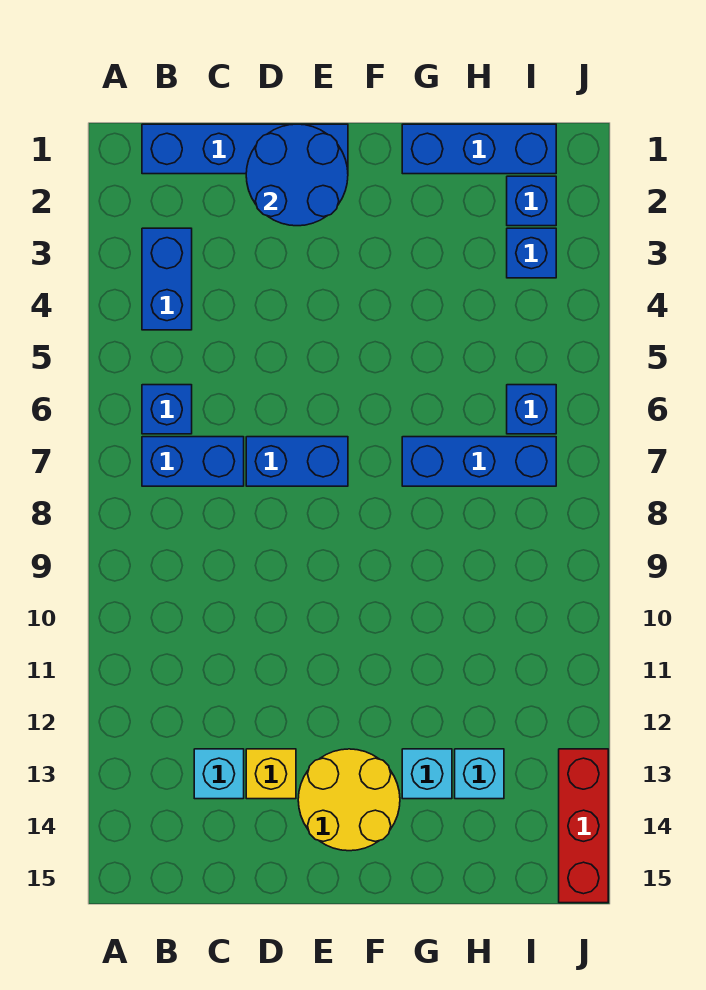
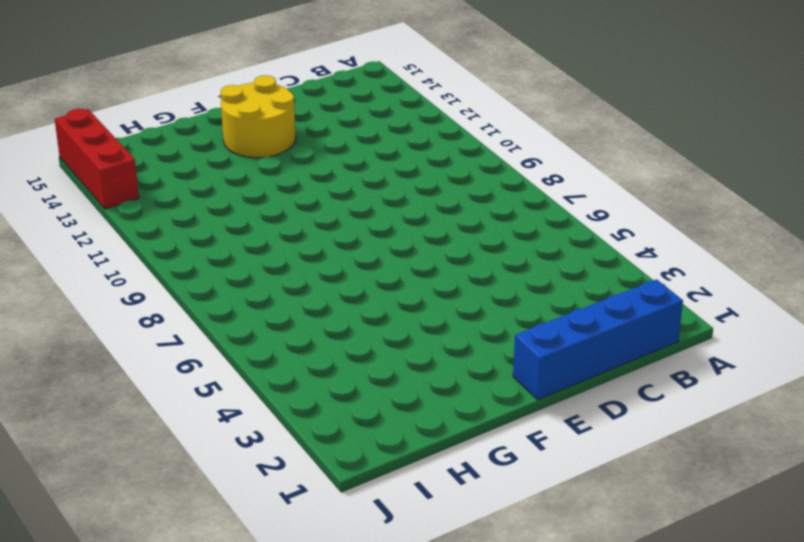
none -> blue 1x2 brick [142,228,192,330]
none -> blue 1x1 brick [142,385,192,434]
none -> blue 1x2 brick [142,437,244,486]

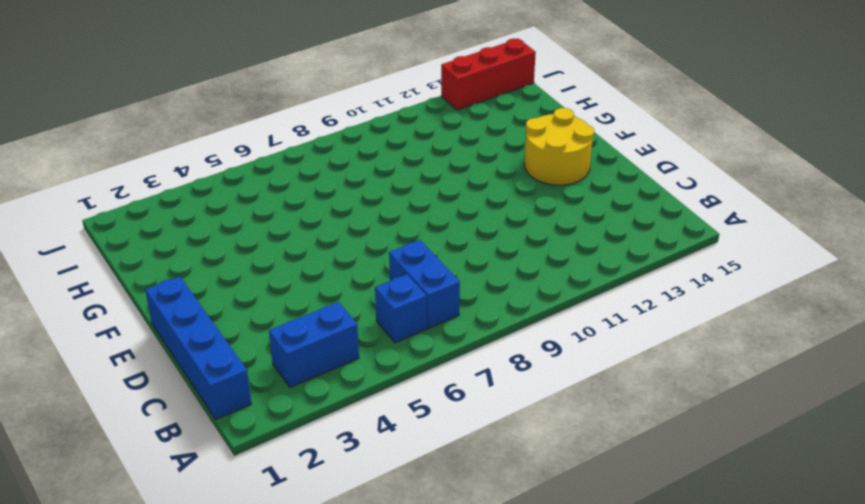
none -> cyan 1x1 brick [194,749,244,799]
none -> blue 1x2 brick [246,437,348,486]
none -> yellow 1x1 brick [246,749,296,799]

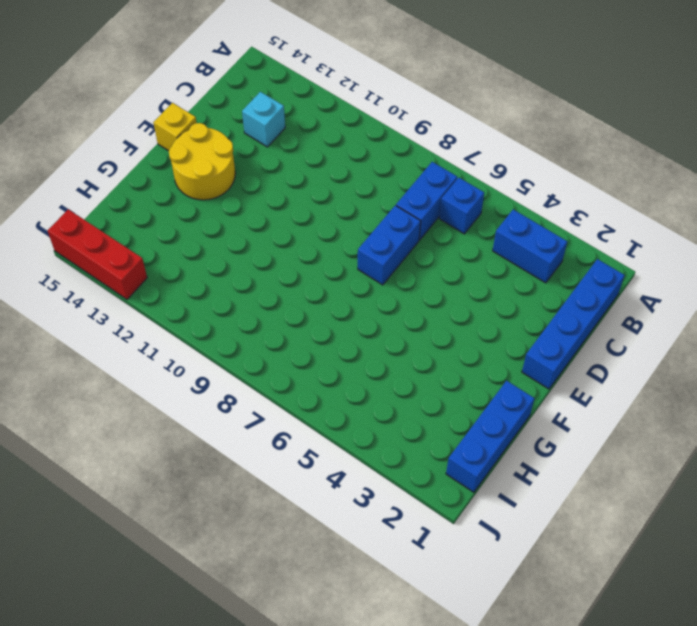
yellow 1x1 brick [153,103,197,151] -> yellow 1x1 brick moved to [246,749,296,799]
none -> blue 1x3 brick [402,437,556,486]
none -> cyan 1x1 brick [402,749,452,799]
none -> cyan 1x1 brick [455,749,504,799]

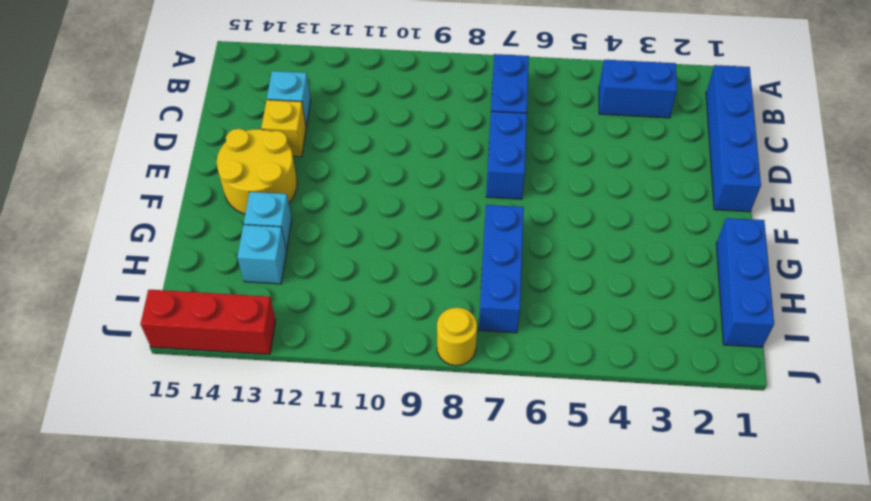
yellow 1x1 round brick [437,308,477,366] -> none
none -> blue 1x1 brick [142,385,192,434]
none -> blue 1x1 brick [507,176,556,226]
none -> blue 1x1 brick [507,228,556,278]

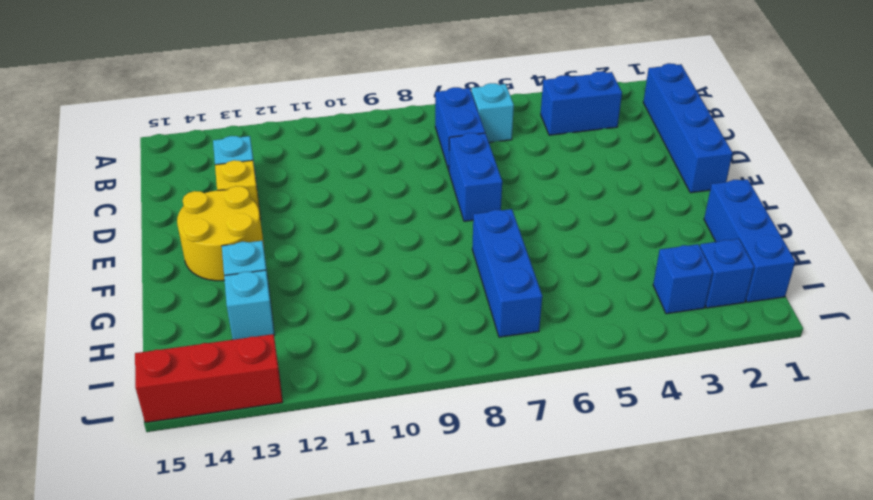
cyan 1x1 brick [471,83,514,142] -> blue 1x1 brick [142,385,192,434]
none -> blue 1x1 brick [507,385,556,434]
none -> blue 2x2 round brick [246,124,348,226]

